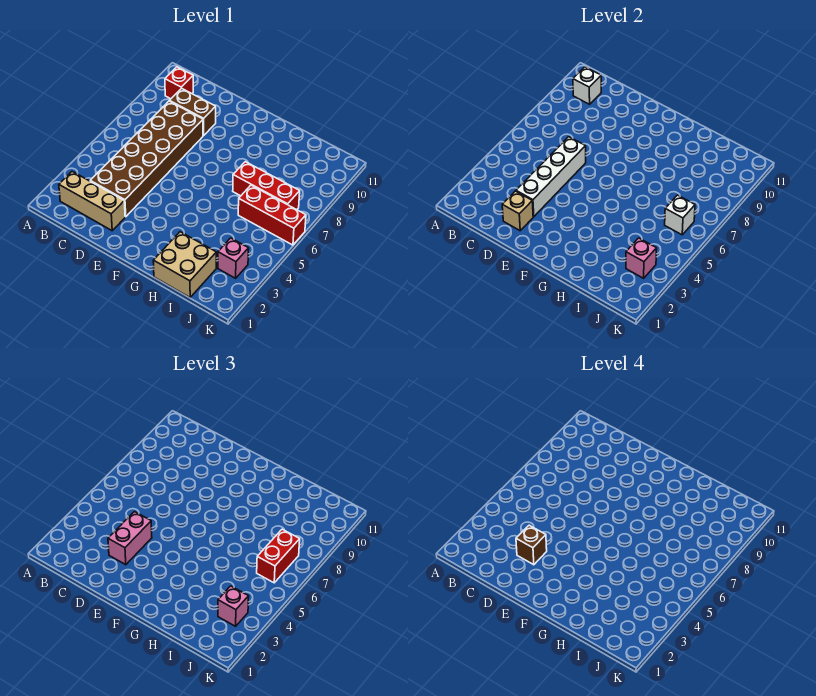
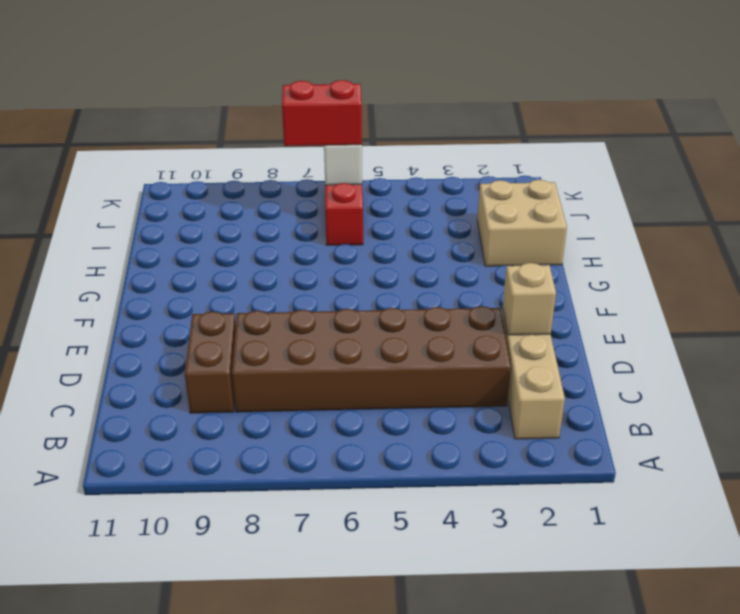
none -> red 1x1 brick [165,67,193,99]
none -> red 1x3 brick [233,162,300,210]
none -> pink 1x1 brick [218,238,249,278]

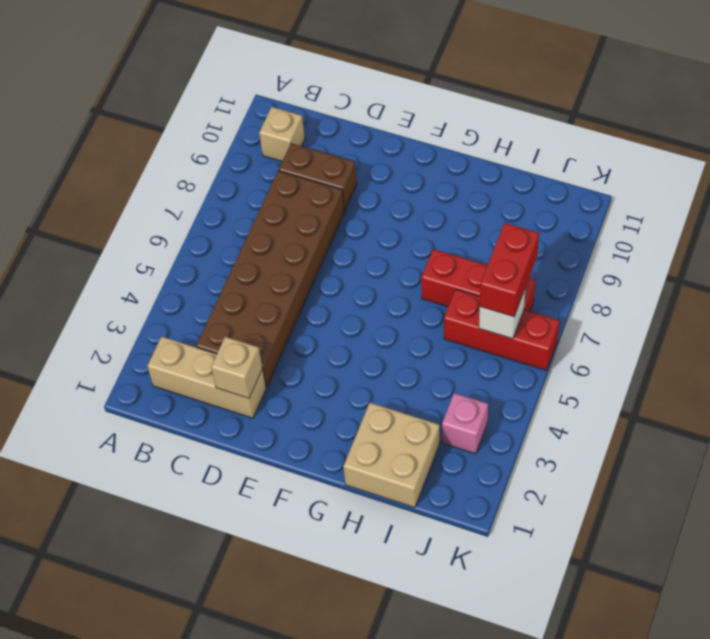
tan 1x1 brick [259,107,305,161] -> red 1x1 brick [165,67,193,99]
none -> white 1x1 brick [573,67,601,104]
none -> white 1x4 brick [516,137,586,217]
none -> pink 1x1 brick [626,238,657,278]

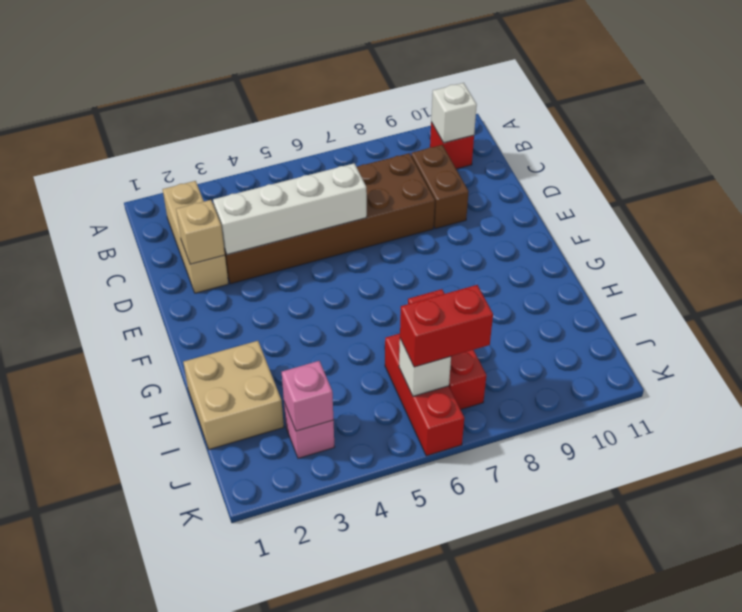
none -> pink 1x2 brick [108,512,152,565]
none -> pink 1x1 brick [218,586,249,626]
none -> brown 1x1 brick [516,525,547,565]

